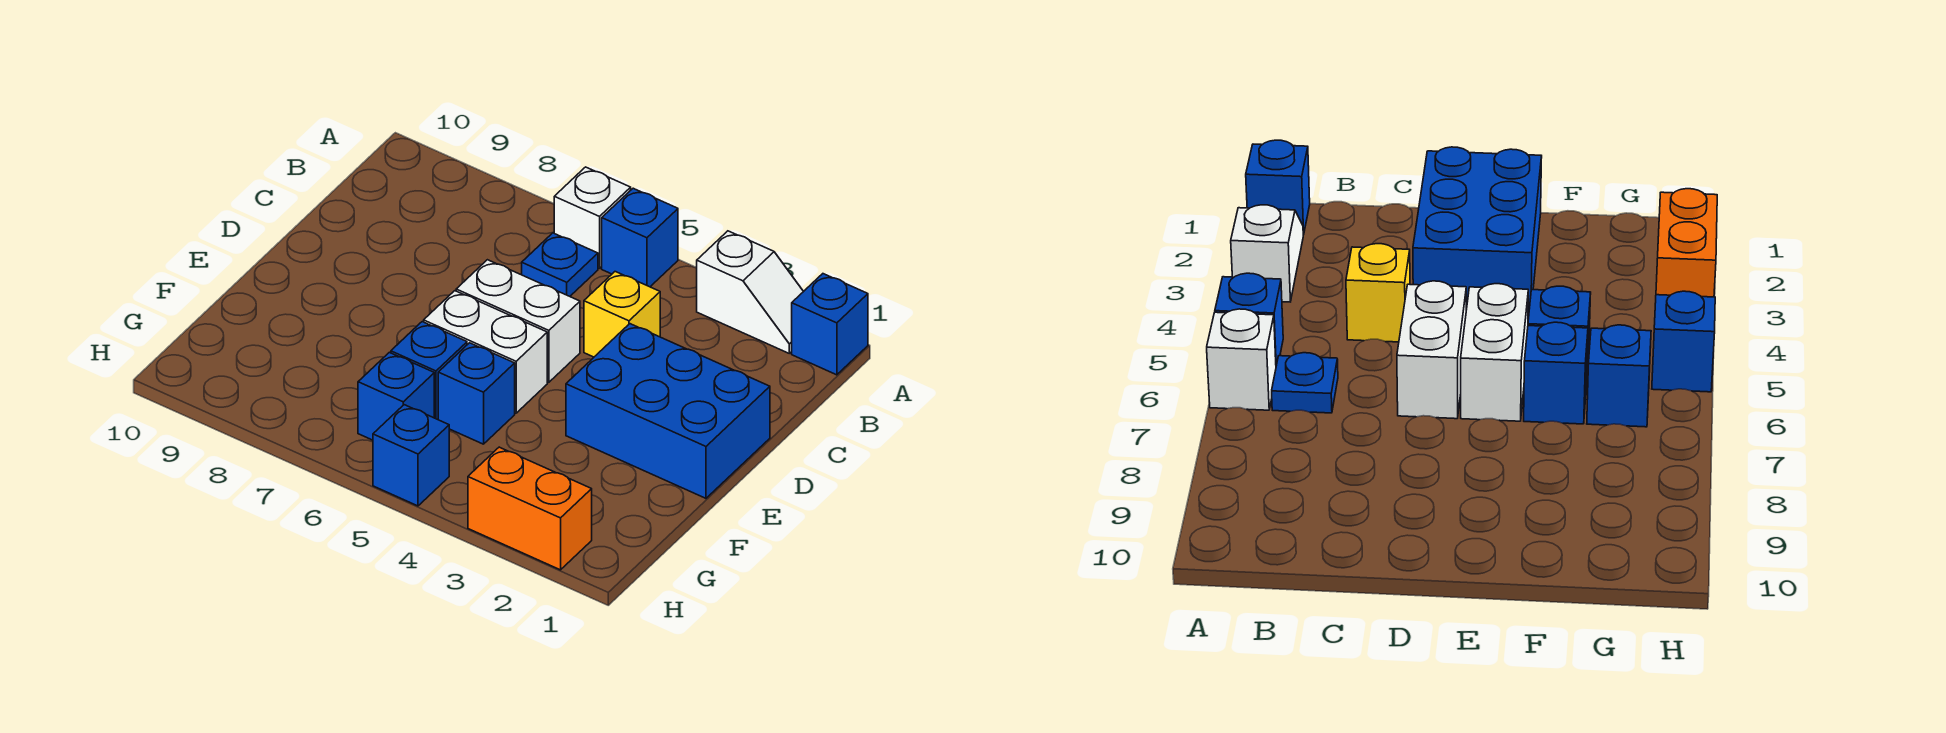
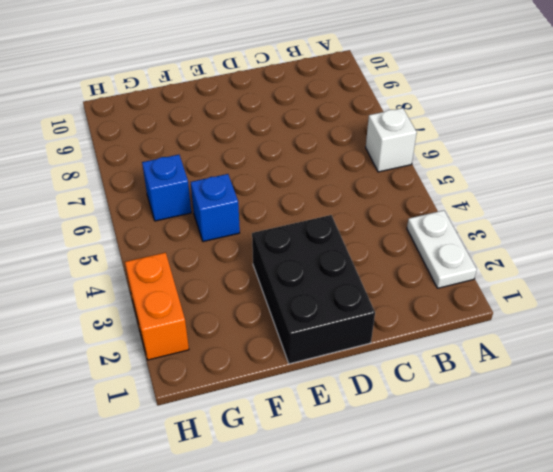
white 1x2 plate [407,210,477,288] -> white 1x2 slope [697,231,804,353]
black 2x3 brick [252,215,375,364] -> blue 2x3 brick [566,324,770,498]
none -> blue 1x1 brick [792,274,868,375]
none -> blue 1x1 brick [602,188,678,287]
none -> blue 1x1 plate [522,233,598,296]

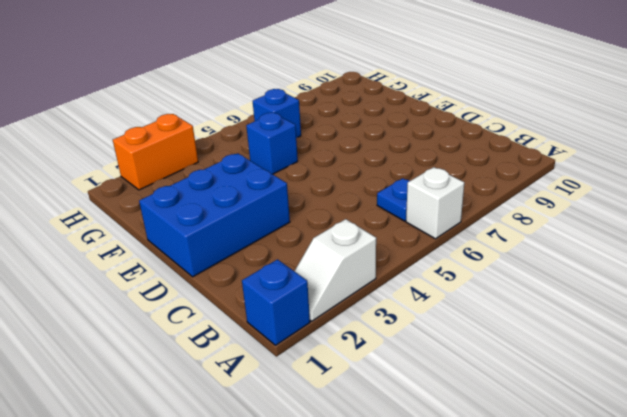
none -> blue 1x1 brick [602,188,678,287]
none -> yellow 1x1 brick [584,272,660,357]
none -> white 1x2 brick [456,260,580,382]

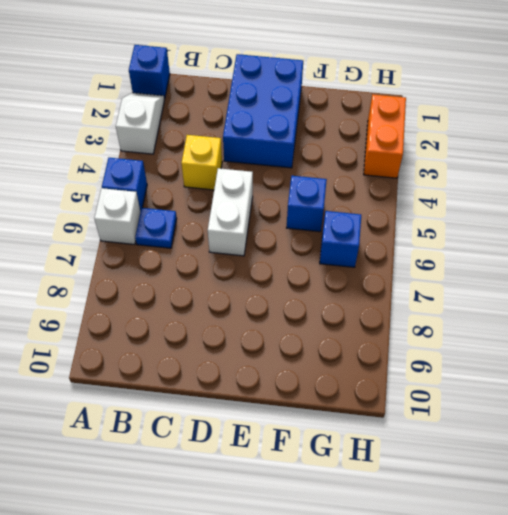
none -> white 1x2 brick [424,291,547,413]
none -> blue 1x1 brick [391,322,467,420]
none -> blue 1x1 brick [373,405,449,506]

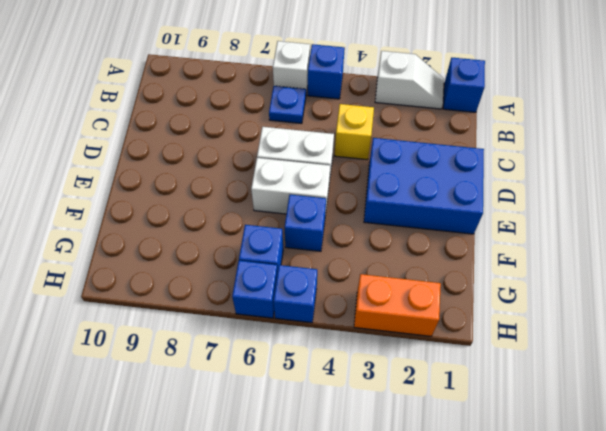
blue 1x1 brick [232,261,278,318] -> blue 1x1 brick moved to [391,322,467,420]

